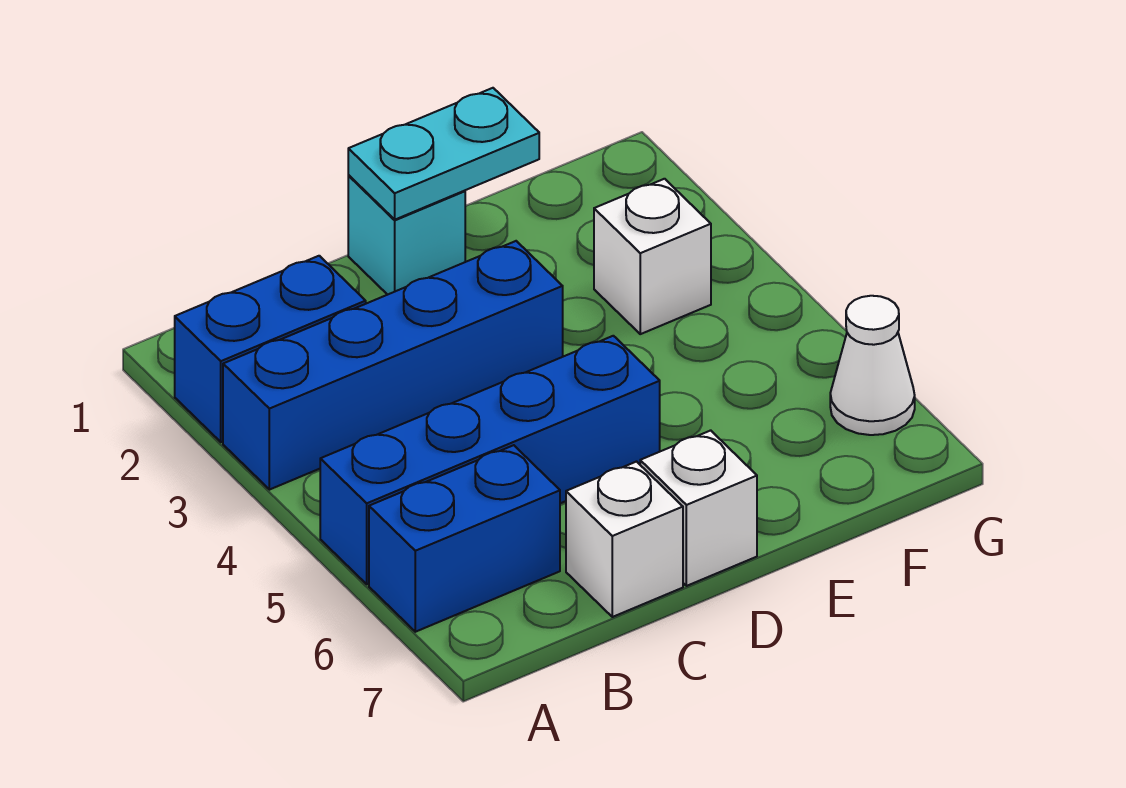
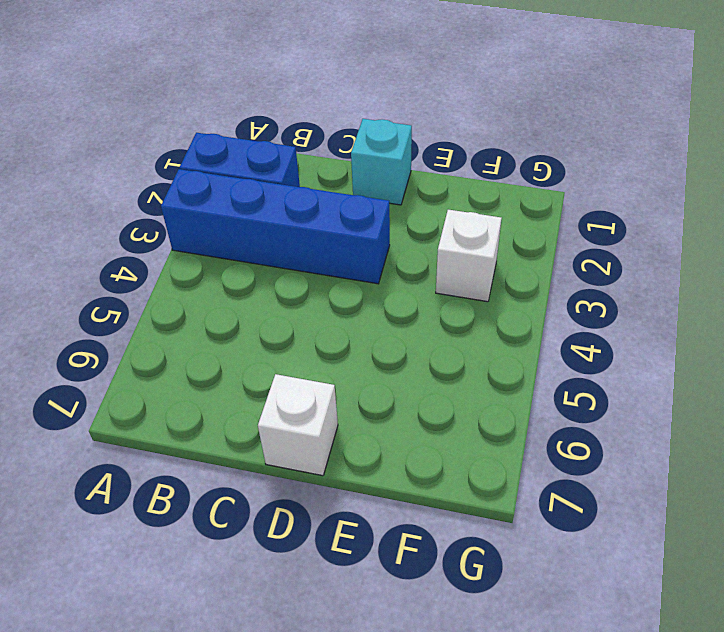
none -> blue 1x4 brick [320,336,660,584]
none -> blue 1x2 brick [369,445,560,632]

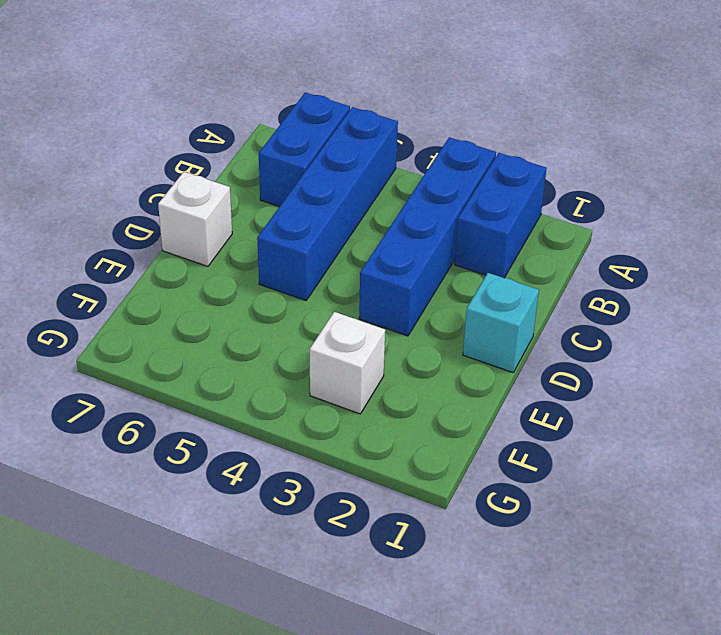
none -> white 1x1 brick [566,462,683,617]
none -> white 1x1 cone [830,296,915,435]

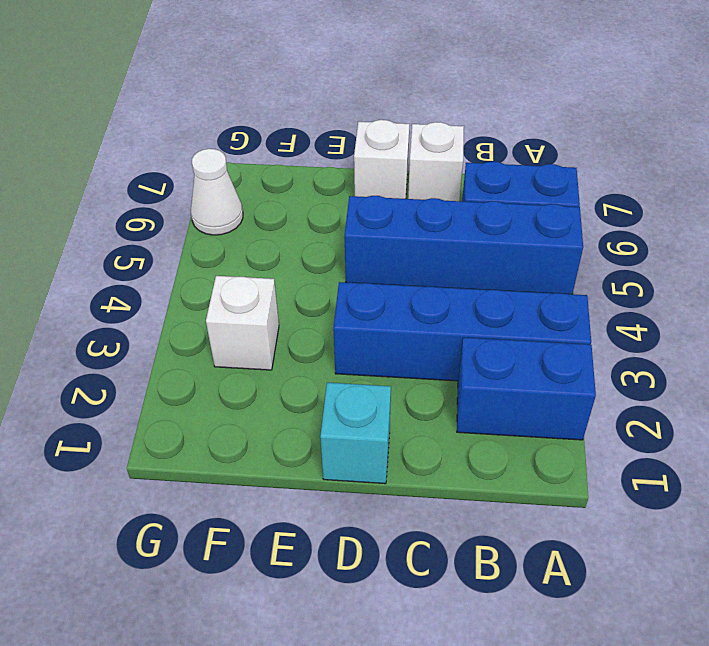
none -> cyan 1x2 plate [348,88,539,220]

